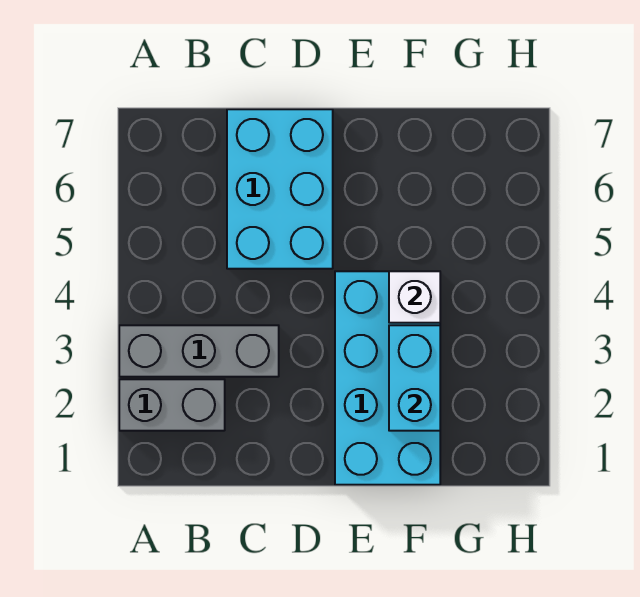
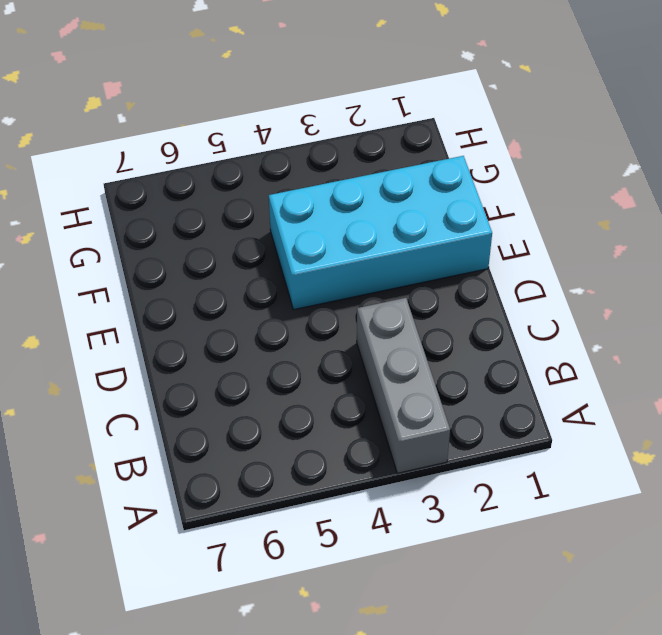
none -> grey 1x2 brick [119,379,225,431]
none -> cyan 2x3 brick [227,109,333,269]

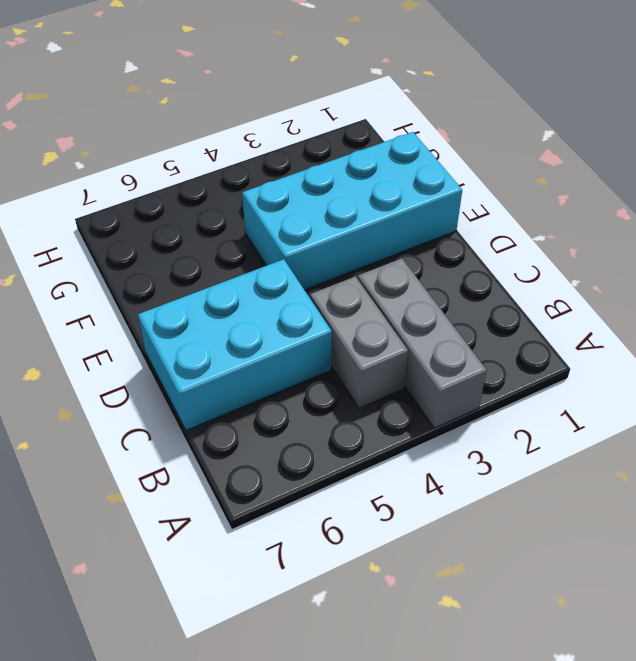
grey 1x2 brick [310,276,408,408] -> grey 1x2 brick moved to [119,379,225,431]
none -> cyan 1x2 brick [389,325,440,431]
none -> white 1x1 brick [389,271,440,323]

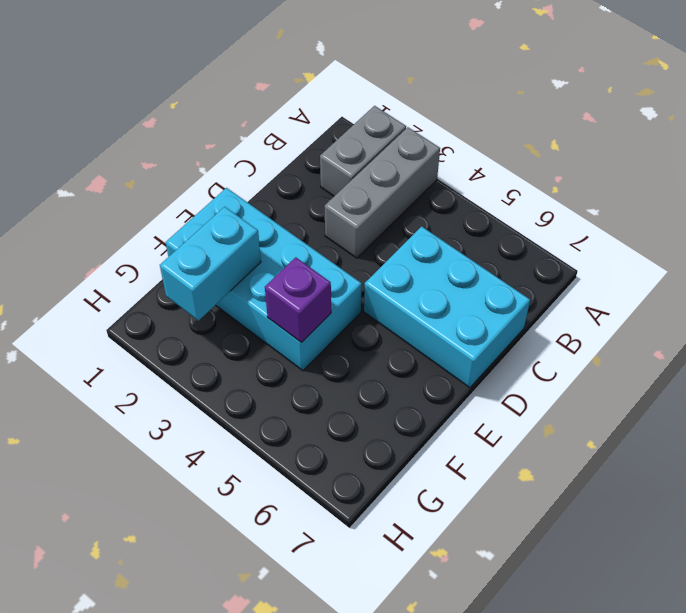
cyan 1x2 brick [160,207,261,321] -> cyan 1x2 brick turned to [389,325,440,431]
purple 1x1 brick [265,257,331,343] -> white 1x1 brick [389,271,440,323]

